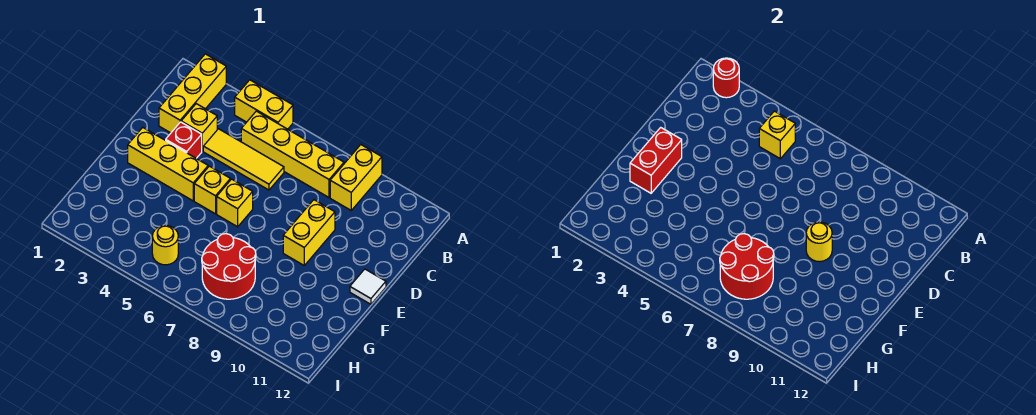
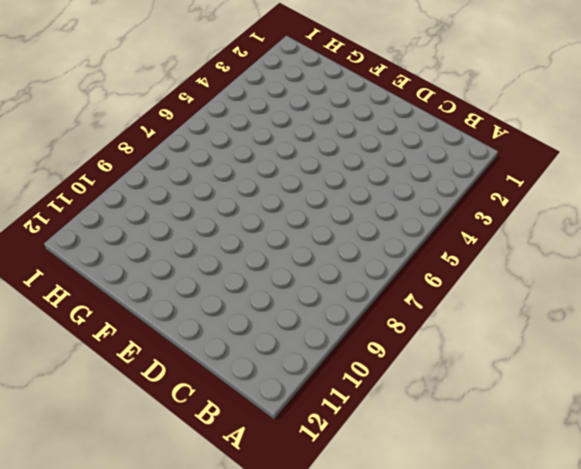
none -> yellow 1x3 brick [159,54,226,133]
none -> yellow 1x2 brick [235,80,293,129]
none -> yellow 1x2 brick [330,145,382,210]

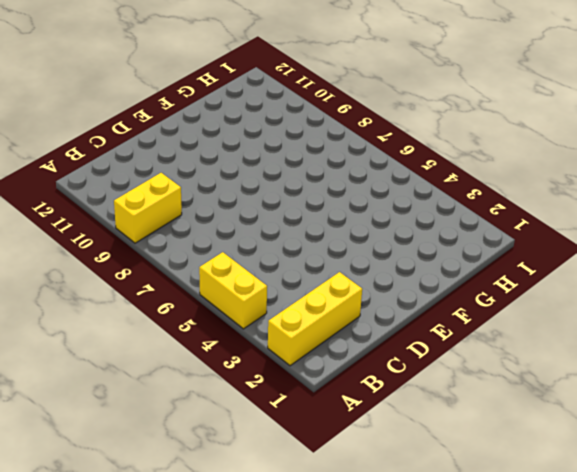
none -> yellow 1x4 brick [241,111,344,197]
none -> yellow 1x1 brick [181,104,217,151]
none -> yellow 1x3 tile [203,129,284,190]

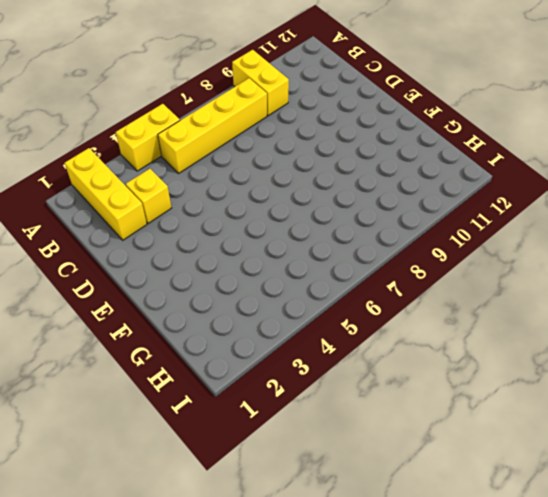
none -> yellow 1x3 tile [203,129,284,190]
none -> red 1x1 brick [166,122,202,158]
none -> yellow 1x2 brick [283,200,335,265]

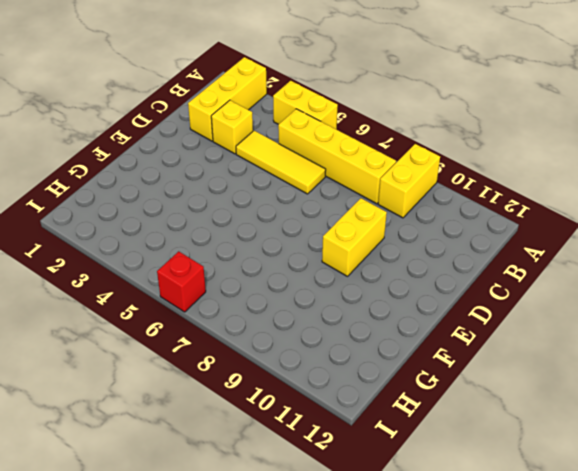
red 1x1 brick [157,251,206,312] -> red 1x1 brick moved to [166,122,202,158]
none -> yellow 1x3 brick [128,127,208,201]
none -> yellow 1x1 brick [194,166,230,214]
none -> yellow 1x1 brick [217,179,253,227]

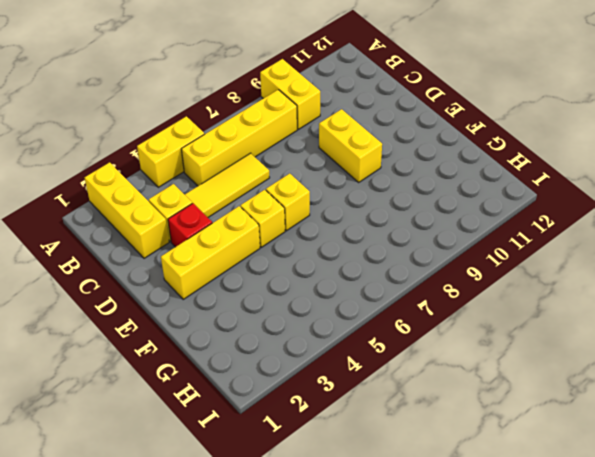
none -> white 1x1 tile [350,269,386,304]
none -> red 2x2 round brick [202,234,256,299]
none -> yellow 1x1 round brick [152,225,178,265]

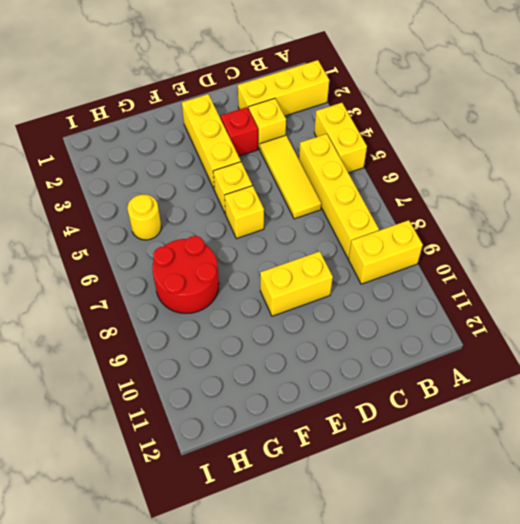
none -> white 1x1 tile [350,269,386,304]
none -> red 1x1 round brick [713,58,739,98]
none -> yellow 1x1 brick [759,111,795,159]

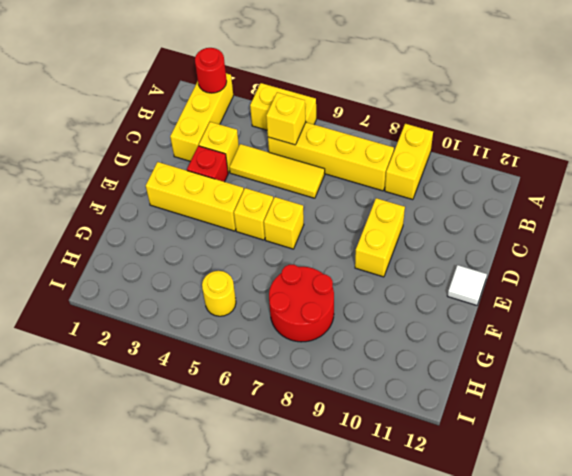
none -> red 1x2 brick [630,127,682,193]
none -> yellow 1x1 round brick [806,222,832,262]
none -> red 2x2 round brick [720,234,774,299]

